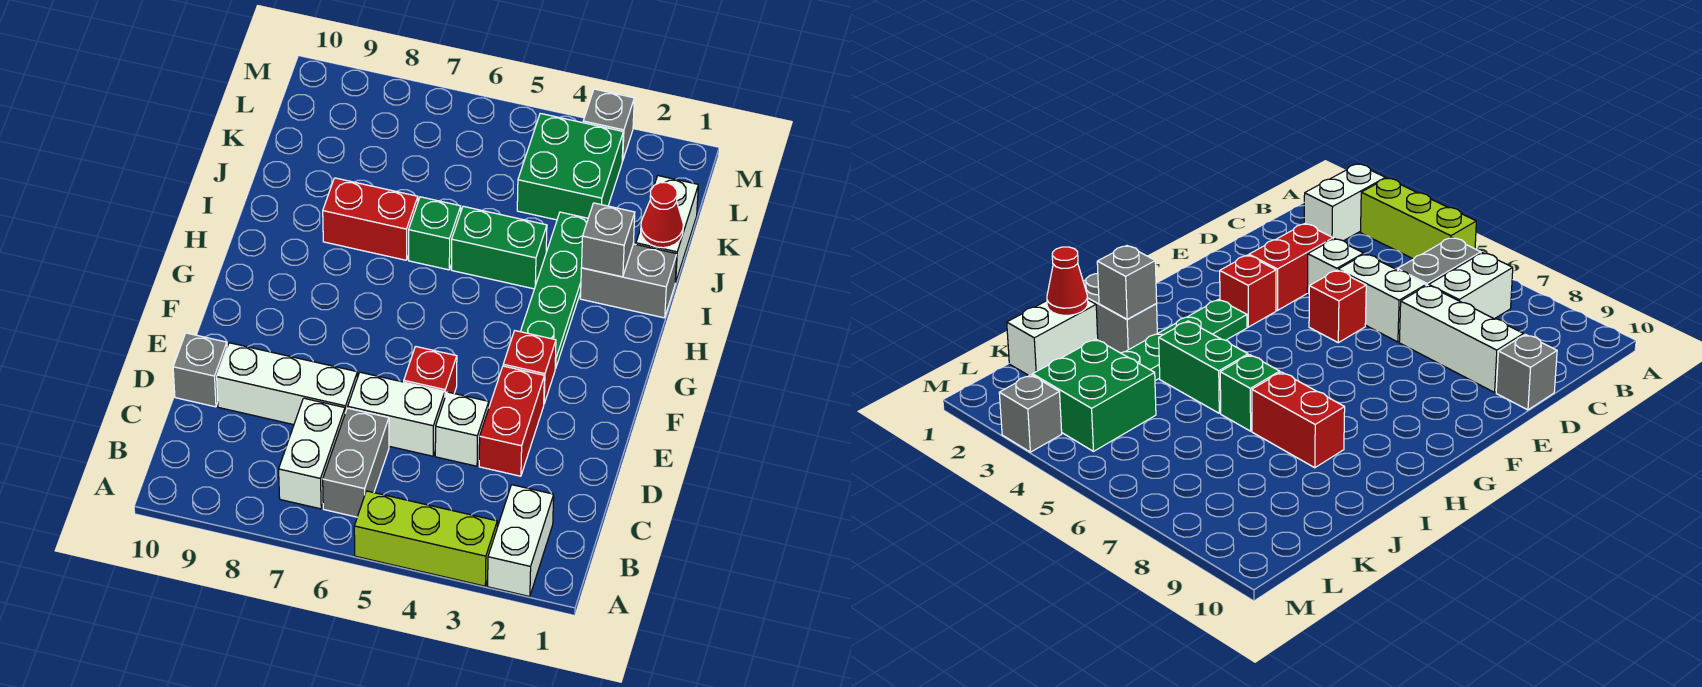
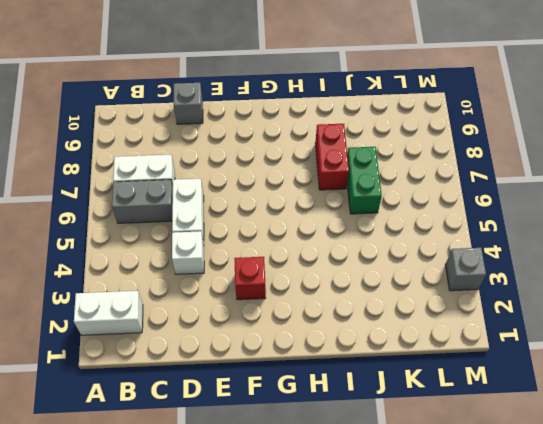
green 1x2 brick [347,147,382,214] -> green 1x2 brick moved to [451,206,547,289]
none -> lime 1x3 brick [354,491,497,586]
none -> red 1x2 brick [479,366,544,476]
none -> white 1x3 brick [217,343,357,425]

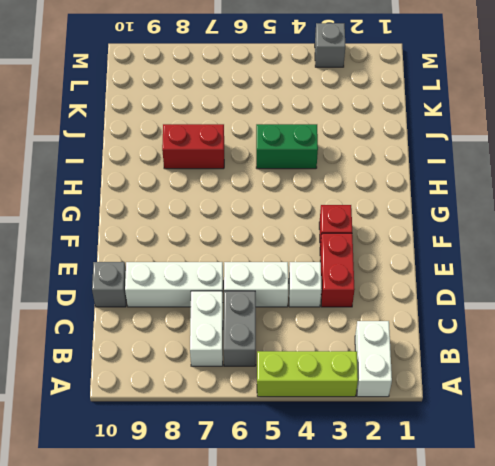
none -> red 1x1 brick [404,346,457,396]
none -> green 1x4 plate [521,212,588,369]
none -> grey 1x2 brick [580,244,677,318]

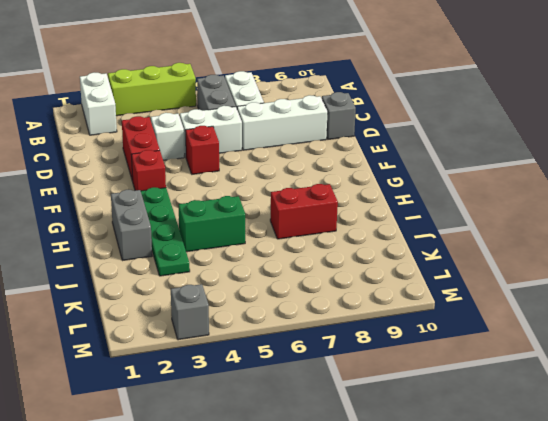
grey 1x2 brick [111,190,152,261] -> grey 1x2 brick turned to [580,244,677,318]
none -> green 1x1 brick [409,197,461,270]
none -> white 1x2 brick [636,176,698,283]
none -> green 2x2 brick [517,113,623,220]

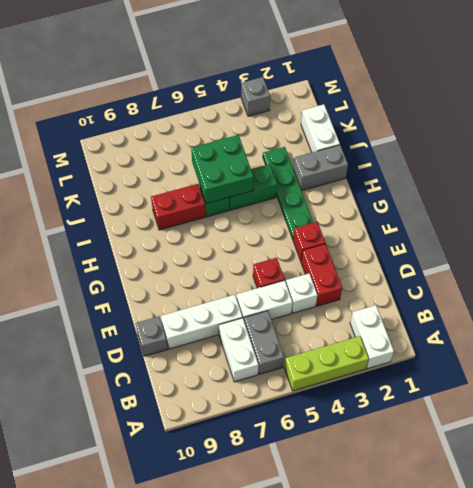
green 2x2 brick [191,135,254,203] -> green 2x2 brick moved to [517,113,623,220]
none -> grey 1x1 brick [582,203,635,277]
none -> red 1x1 cone [641,183,683,248]

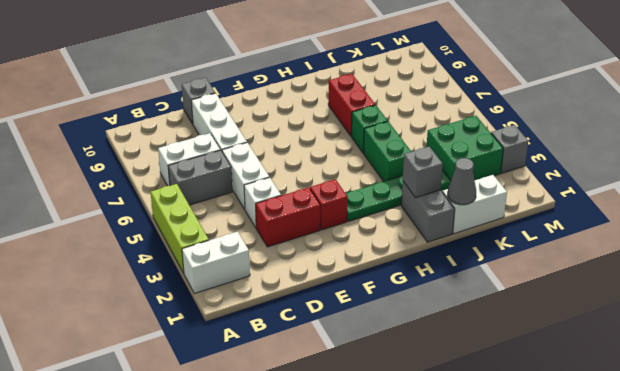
grey 1x1 cone [448,158,476,205] -> red 1x1 cone [641,183,683,248]
none -> red 1x1 brick [404,346,457,396]

